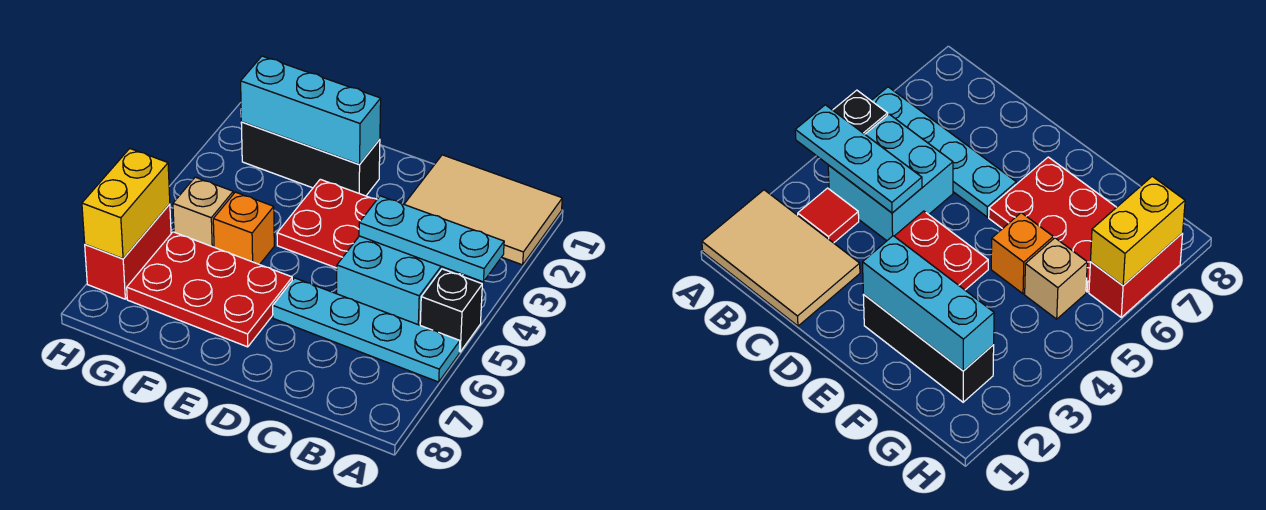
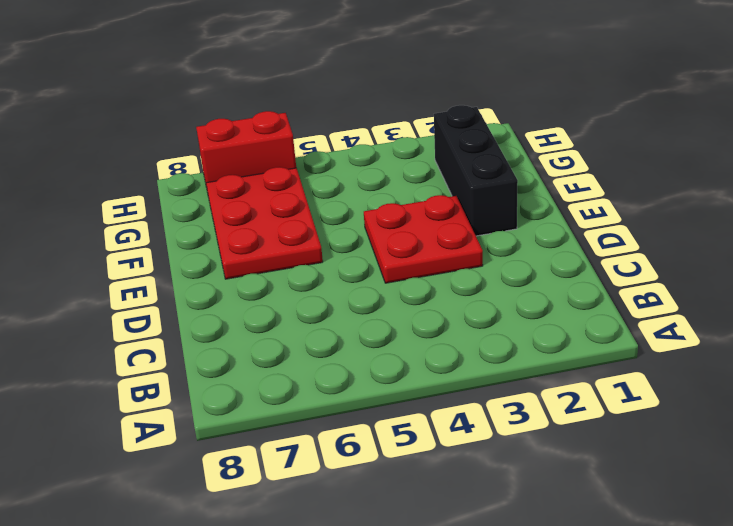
none -> tan 2x3 tile [404,155,562,265]
none -> black 1x1 brick [420,269,482,352]
none -> cyan 1x4 plate [273,278,460,382]

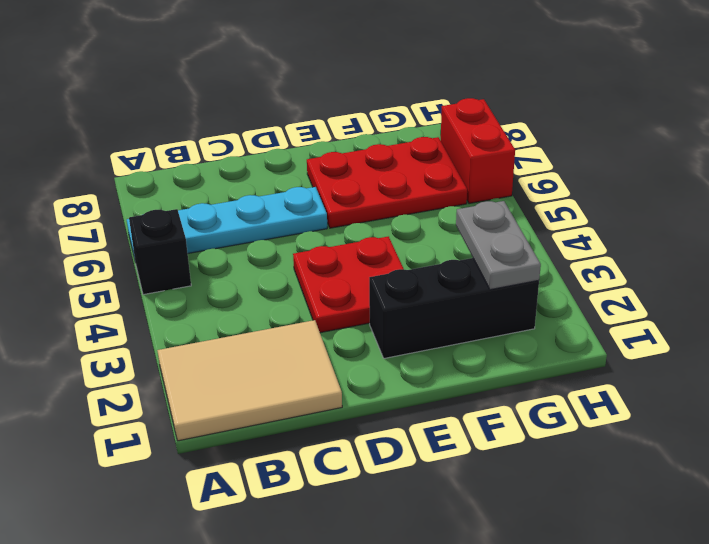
grey 1x2 plate [456,201,541,290] -> cyan 1x3 brick [241,56,381,164]
none -> red 1x1 tile [798,188,859,243]
none -> cyan 2x2 brick [337,236,460,325]
none -> orange 1x1 brick [213,192,274,265]

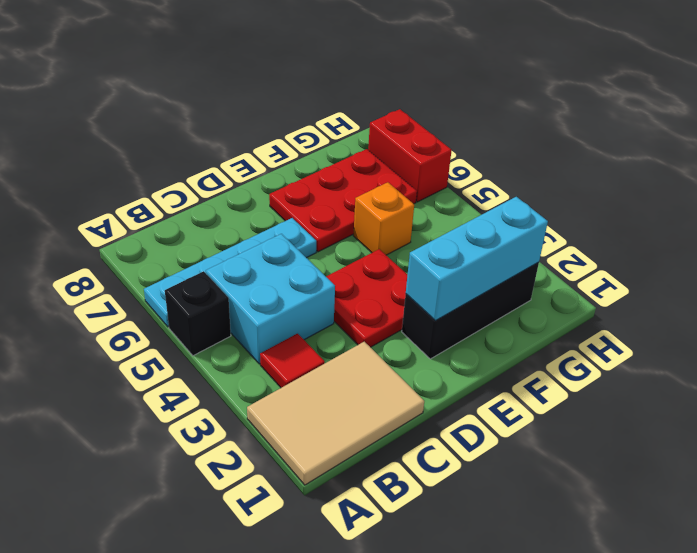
none -> tan 1x1 brick [173,177,233,247]
none -> cyan 1x3 plate [359,196,504,282]
none -> yellow 1x2 brick [82,149,170,259]

